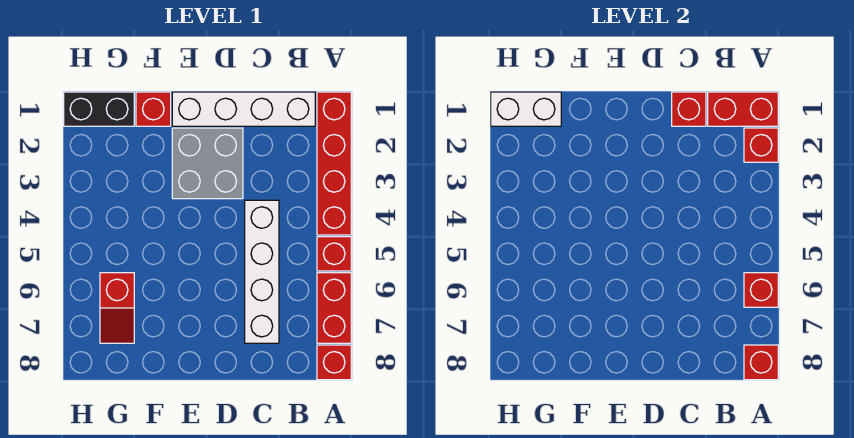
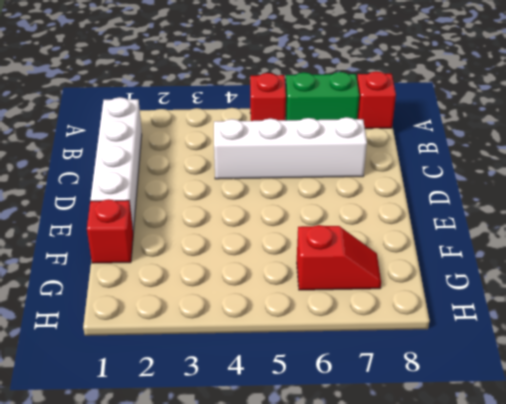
green 1x2 brick [286,72,359,120] -> red 1x2 brick [317,273,351,343]
none -> red 1x4 brick [317,92,351,235]
none -> grey 2x2 brick [172,128,243,199]
none -> black 1x2 brick [64,92,134,126]

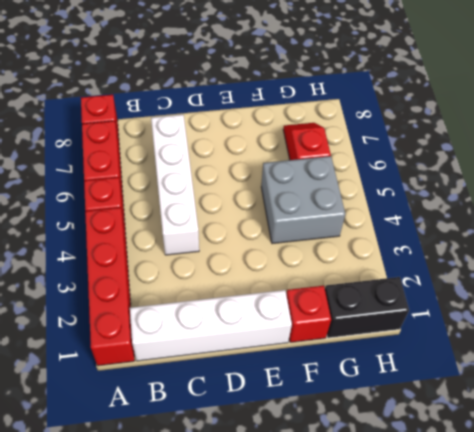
grey 2x2 brick [261,156,345,244] -> grey 2x2 brick moved to [172,128,243,199]
none -> red 1x2 brick [708,92,778,126]
none -> red 1x1 brick [744,128,778,162]
none -> red 1x1 brick [744,273,778,307]

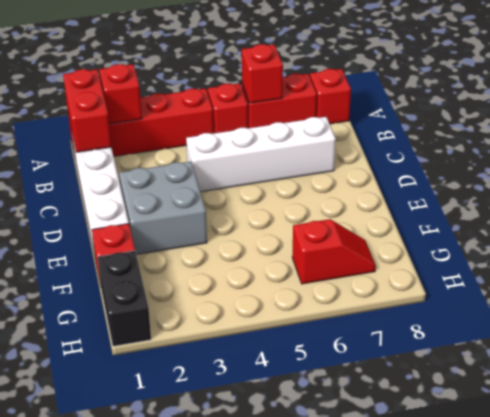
none -> red 1x1 brick [744,345,778,380]
none -> red 1x1 brick [672,92,706,126]
none -> white 1x2 brick [491,92,561,126]

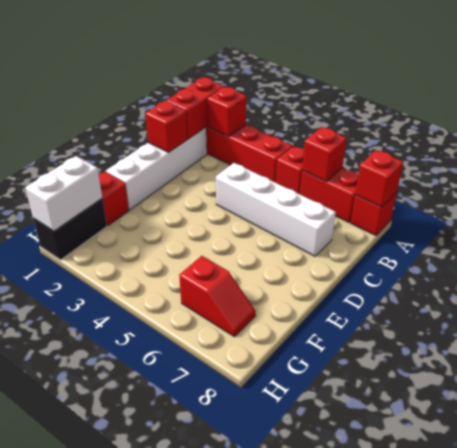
none -> grey 2x2 brick [172,128,243,199]

